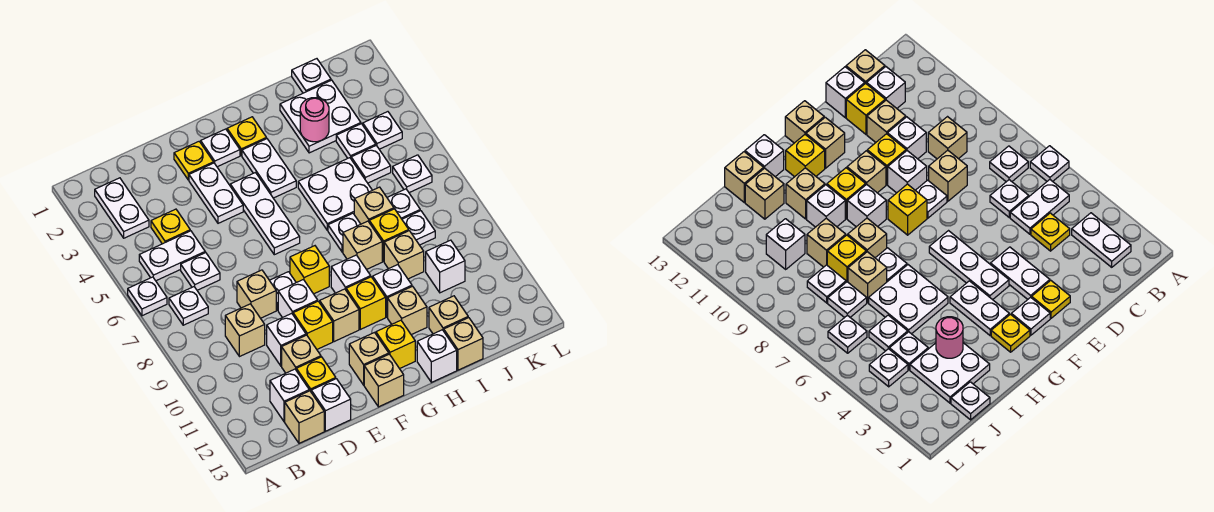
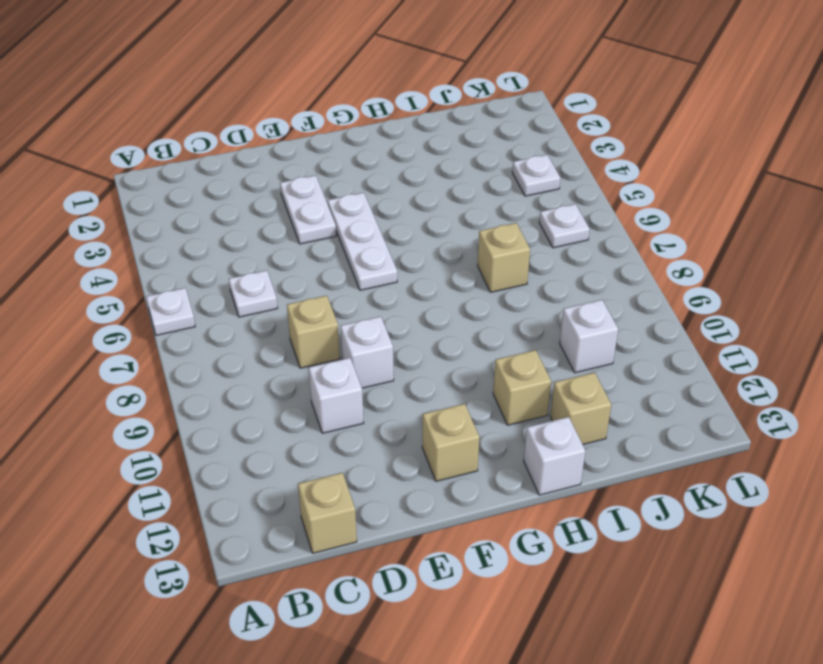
none -> white 1x2 plate [95,178,149,238]
none -> white 1x2 plate [139,231,205,281]
none -> white 1x1 plate [169,287,208,325]
none -> yellow 1x1 plate [151,209,190,244]

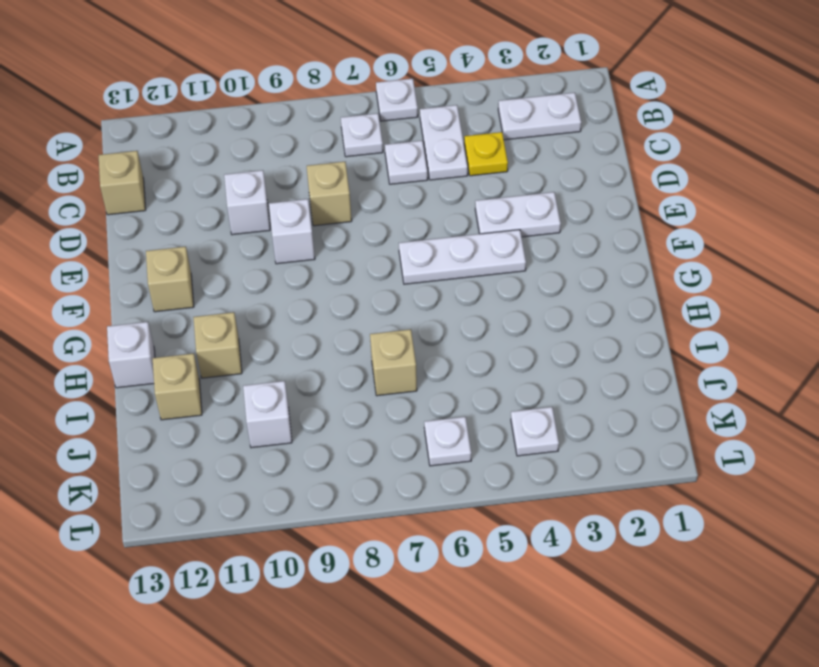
none -> tan 1x1 brick [225,304,265,357]
none -> white 1x1 brick [270,369,309,422]
none -> tan 1x1 brick [282,335,321,373]
none -> yellow 1x1 brick [296,357,336,391]

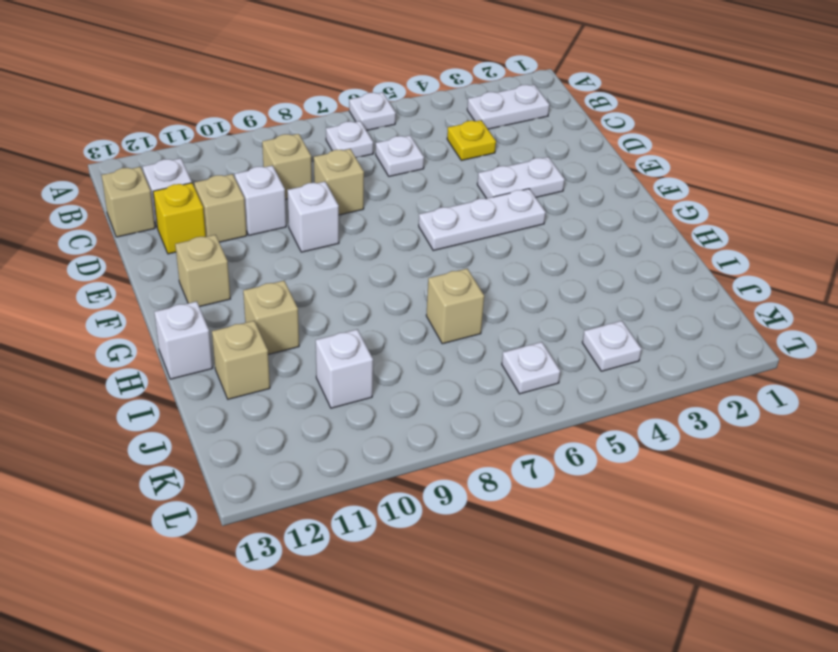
none -> white 1x2 plate [139,231,205,281]
none -> white 1x1 brick [311,379,351,431]
none -> yellow 1x1 plate [174,142,214,180]
none -> white 1x1 plate [270,272,296,310]

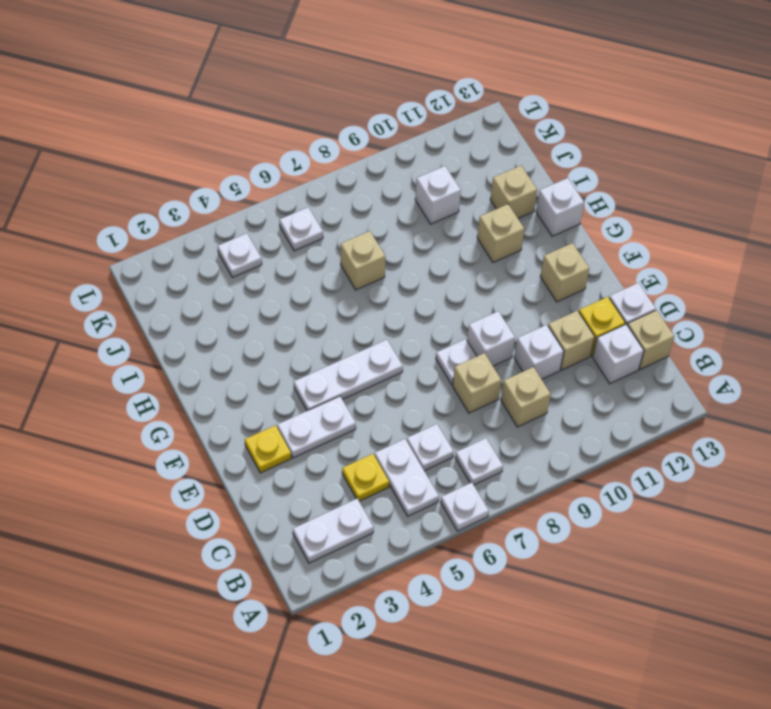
none -> yellow 1x1 brick [293,301,333,349]
none -> white 1x1 plate [201,129,240,167]
none -> yellow 1x1 brick [290,246,329,294]
none -> tan 1x1 brick [320,289,359,342]

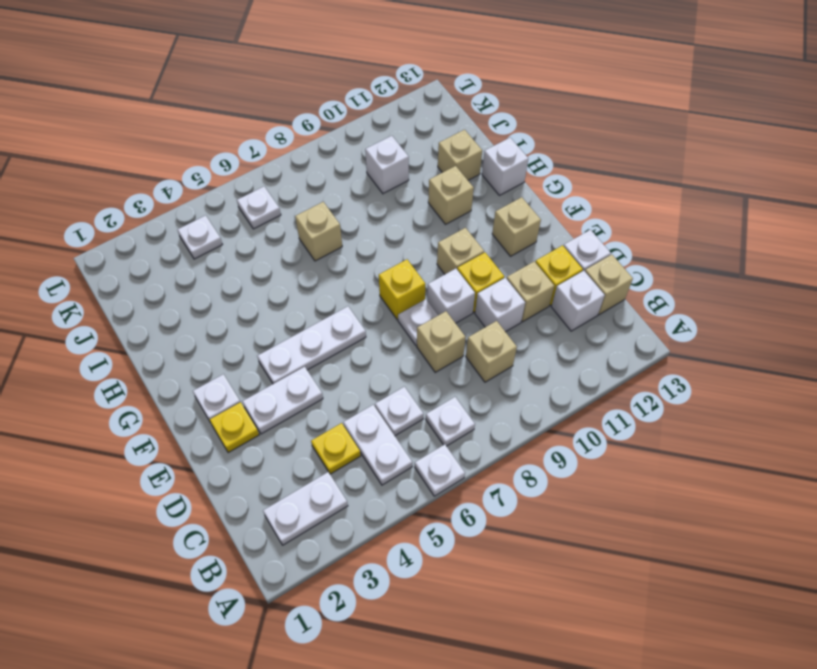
none -> tan 1x1 brick [364,354,404,407]
none -> yellow 1x1 plate [227,117,266,156]
none -> white 1x2 plate [242,139,296,198]
none -> white 1x1 brick [331,255,371,293]

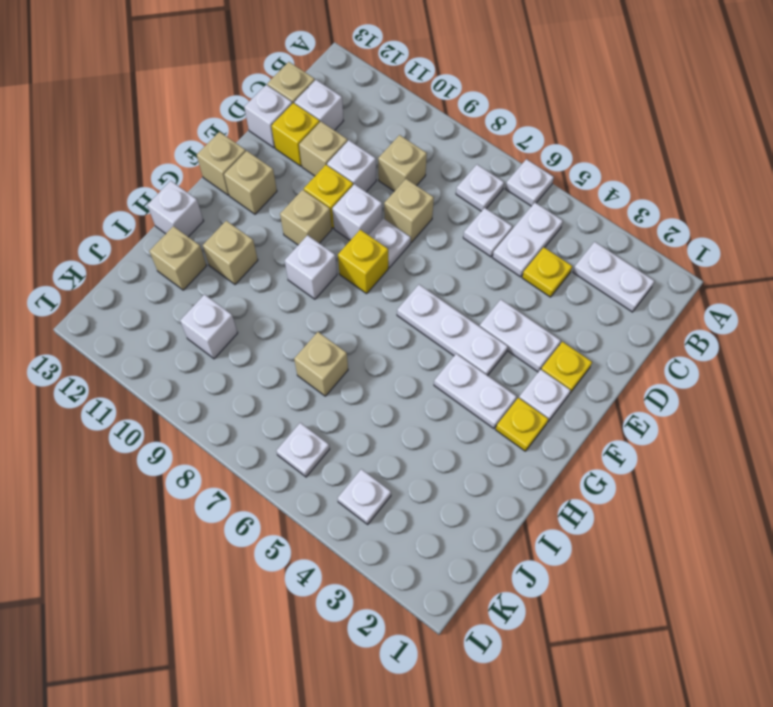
none -> yellow 1x1 brick [346,277,386,329]
none -> yellow 1x1 brick [376,320,415,369]
none -> white 2x2 plate [298,158,372,230]
none -> white 1x1 plate [328,213,360,252]

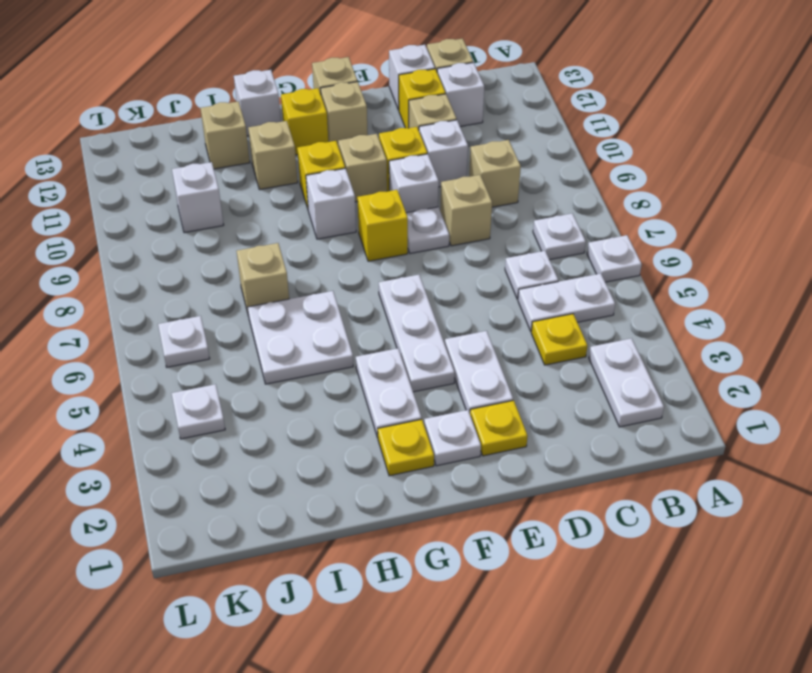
none -> white 1x1 plate [328,213,360,252]
none -> tan 1x1 brick [343,221,382,269]
none -> white 1x1 brick [373,265,412,317]
none -> white 2x2 plate [280,80,361,153]

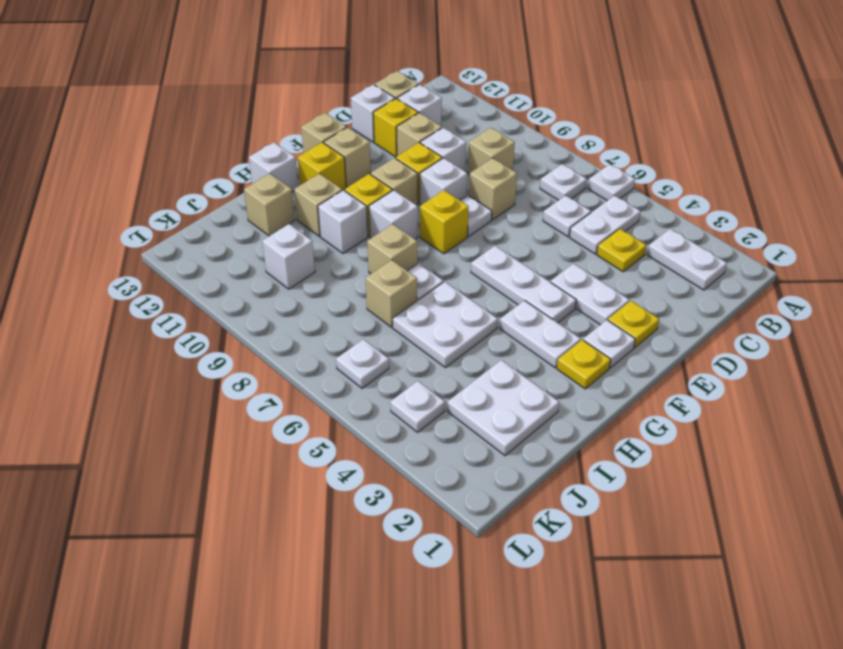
none -> yellow 1x1 brick [369,209,409,261]
none -> tan 1x1 brick [384,231,424,279]
none -> tan 1x1 brick [444,318,483,370]
none -> white 1x1 plate [292,59,331,93]

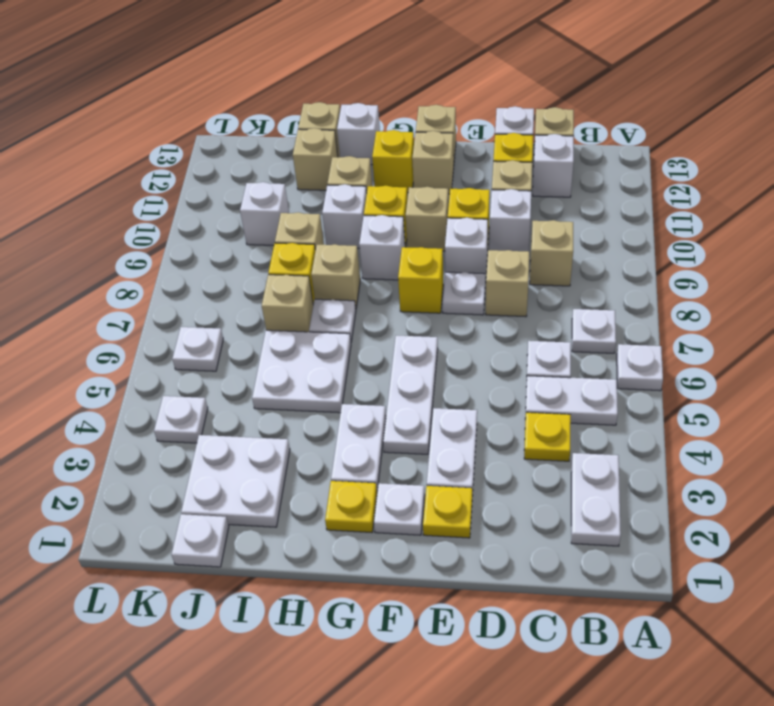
none -> white 1x1 plate [336,124,376,158]
none -> white 1x1 plate [351,146,391,183]
none -> white 1x1 plate [387,189,420,219]
none -> white 1x1 plate [402,211,435,245]

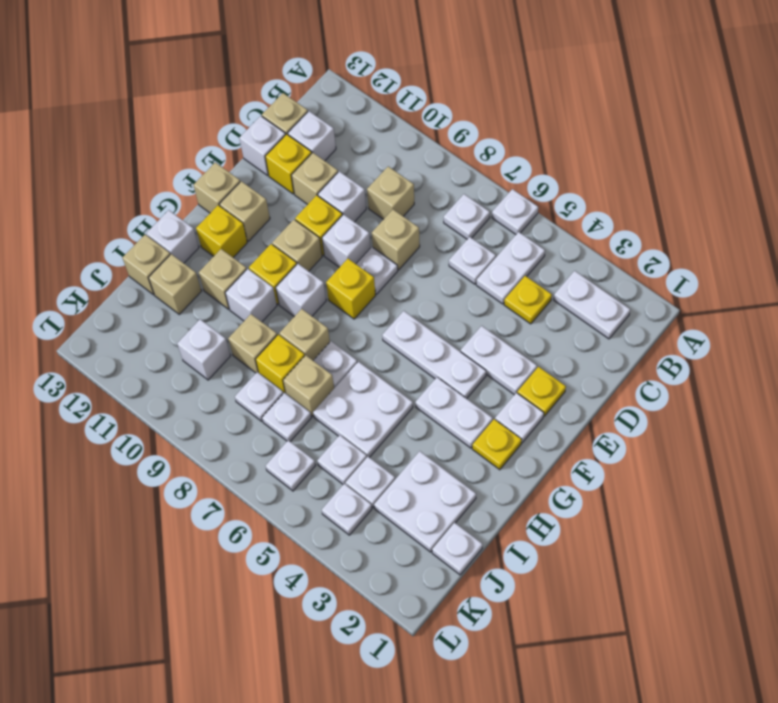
none -> pink 1x1 round brick [300,98,329,142]

